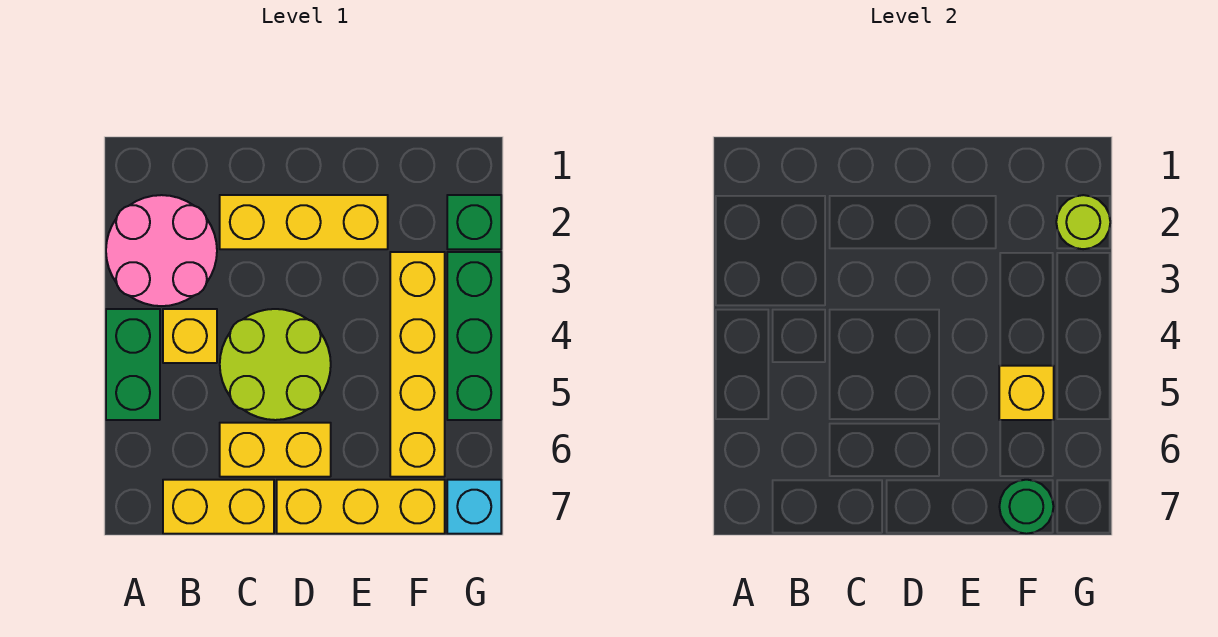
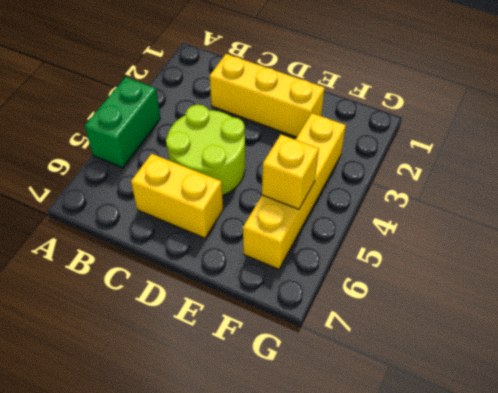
none -> pink 2x2 round brick [106,195,217,306]
none -> yellow 1x1 brick [163,309,217,363]
none -> yellow 1x2 brick [163,480,274,534]

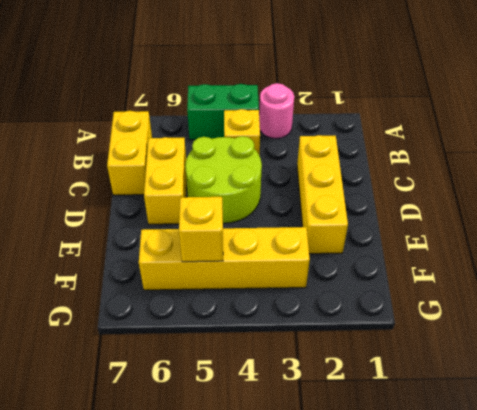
pink 1x1 round brick [259,83,294,139] -> pink 2x2 round brick [106,195,217,306]
none -> yellow 1x3 brick [277,480,445,534]
none -> green 1x1 brick [447,195,501,249]
none -> green 1x3 brick [447,252,501,420]

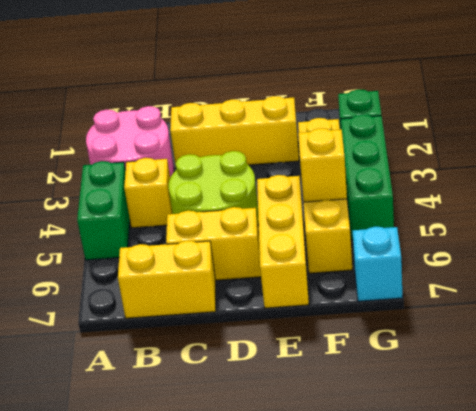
yellow 1x3 brick [257,175,309,308] -> yellow 1x3 brick turned to [277,480,445,534]
none -> green 1x1 round brick [999,480,1053,534]
none -> lime 1x1 round brick [1056,195,1110,249]

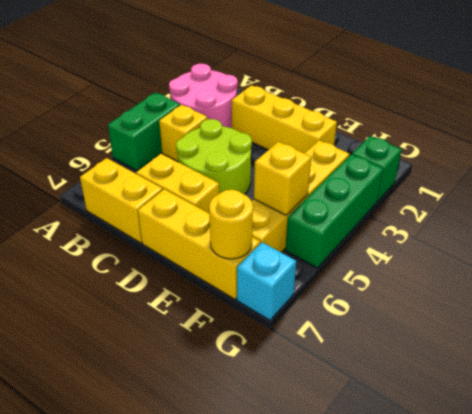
yellow 1x1 round brick [209,190,253,259] -> green 1x1 round brick [999,480,1053,534]
none -> lime 1x1 round brick [1056,195,1110,249]

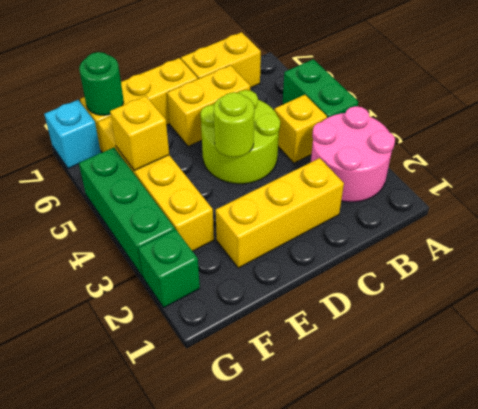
lime 1x1 round brick [214,92,254,157] -> lime 1x1 round brick moved to [1056,195,1110,249]

